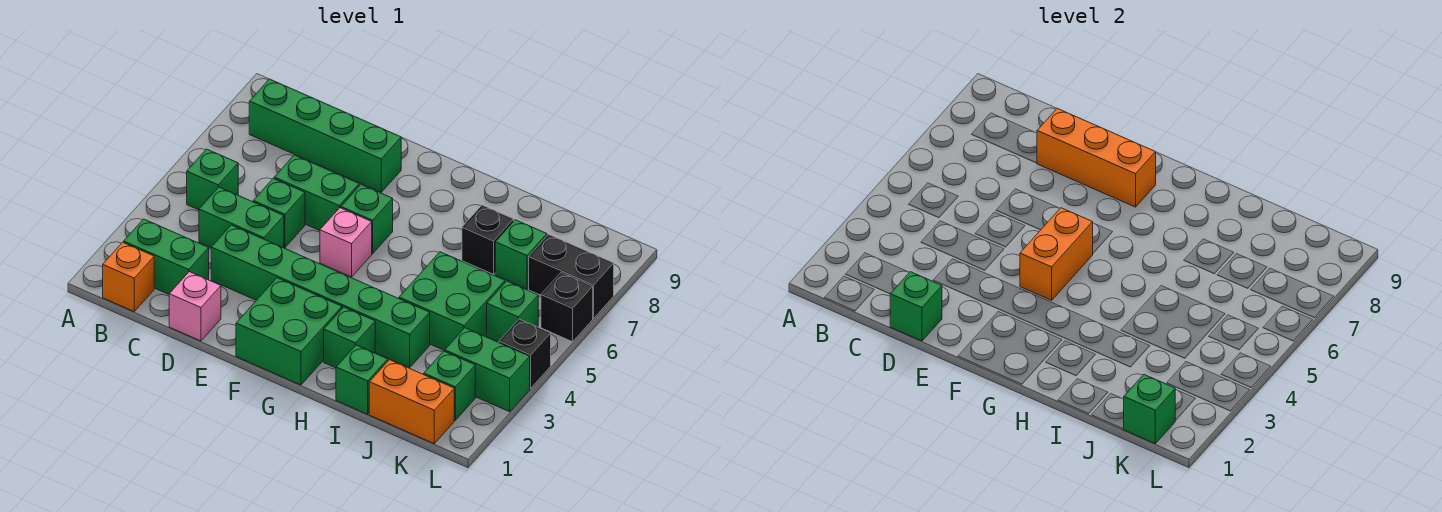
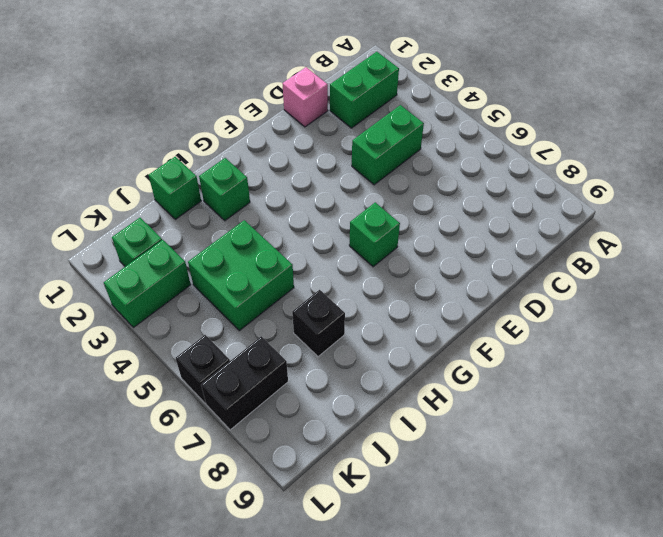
none -> orange 1x1 brick [103,242,154,311]
none -> green 1x1 brick [187,149,238,210]
none -> green 1x4 brick [249,79,401,192]

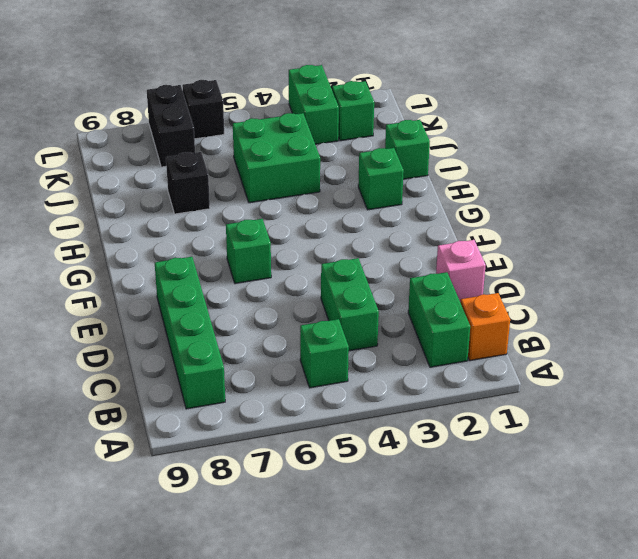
none -> green 1x6 brick [211,225,430,368]
none -> green 1x1 brick [253,178,305,248]
none -> green 1x2 brick [274,155,359,231]

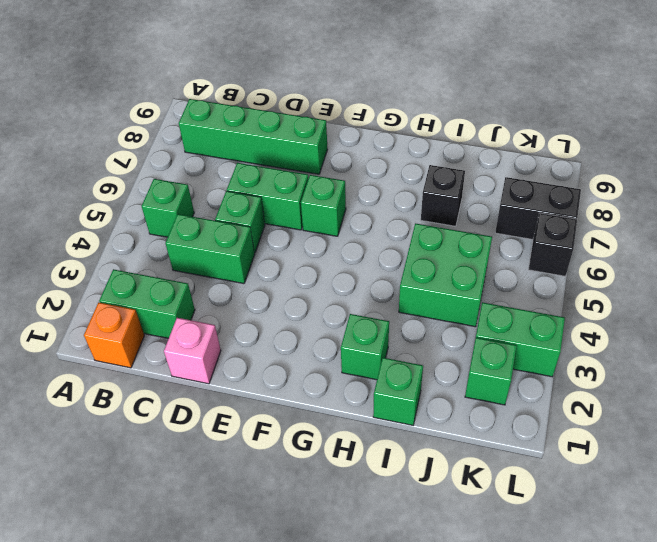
none -> green 1x6 brick [211,225,430,368]
none -> green 2x2 brick [236,278,342,385]
none -> pink 1x1 brick [320,208,372,277]

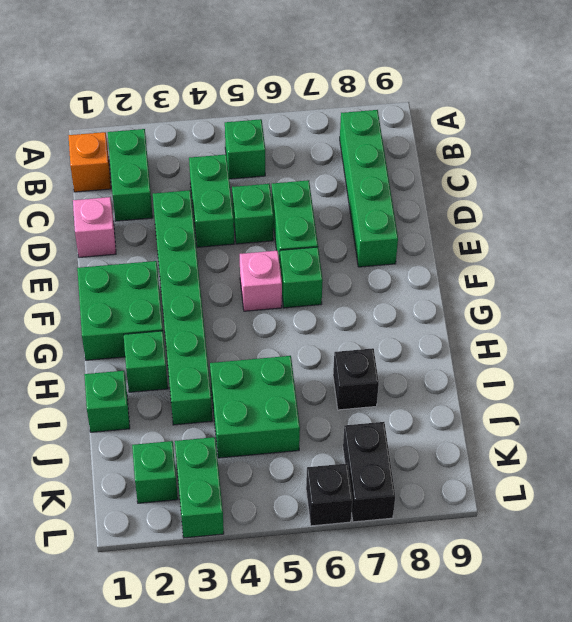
none -> orange 1x2 brick [369,360,454,444]
none -> green 1x1 brick [495,220,547,289]
none -> green 1x1 brick [487,281,538,342]

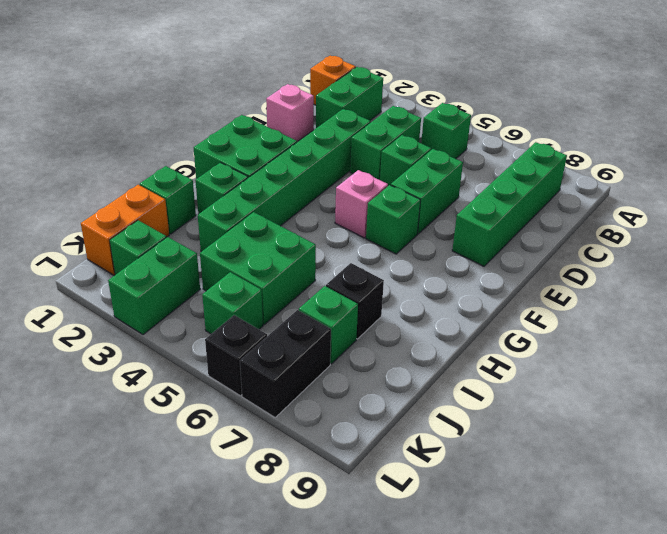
none -> black 1x1 brick [499,319,551,388]
none -> green 1x1 brick [890,272,942,341]
none -> orange 1x3 brick [1037,108,1156,207]

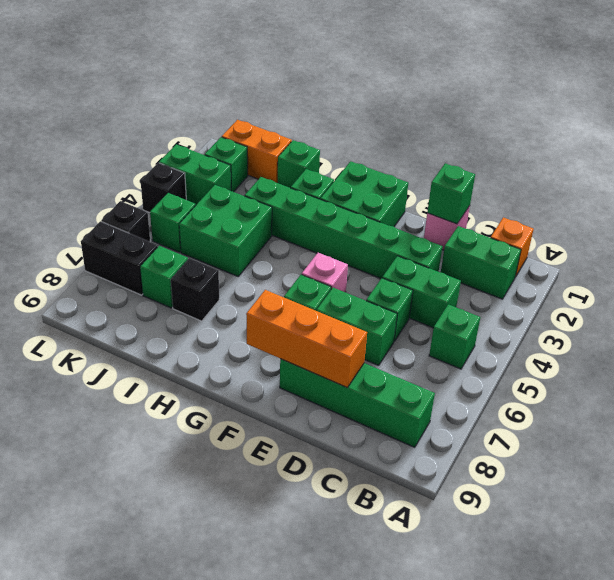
none -> orange 1x2 brick [1020,208,1093,300]
none -> green 1x1 brick [1124,375,1176,444]

